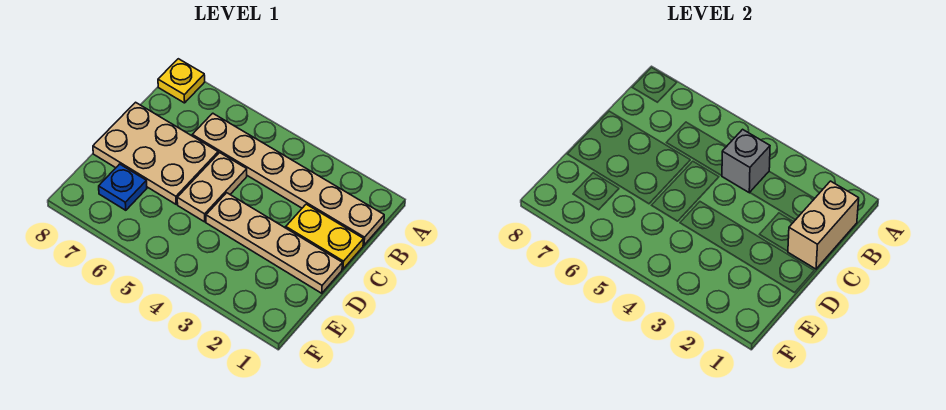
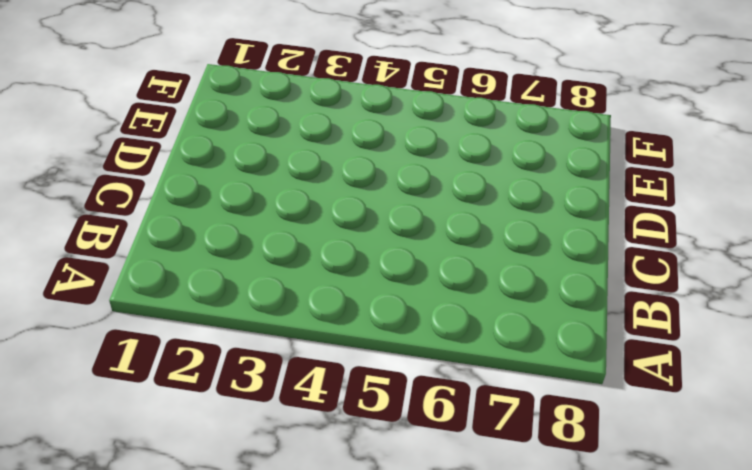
none -> yellow 1x1 plate [158,59,205,103]
none -> tan 1x6 plate [192,113,384,245]

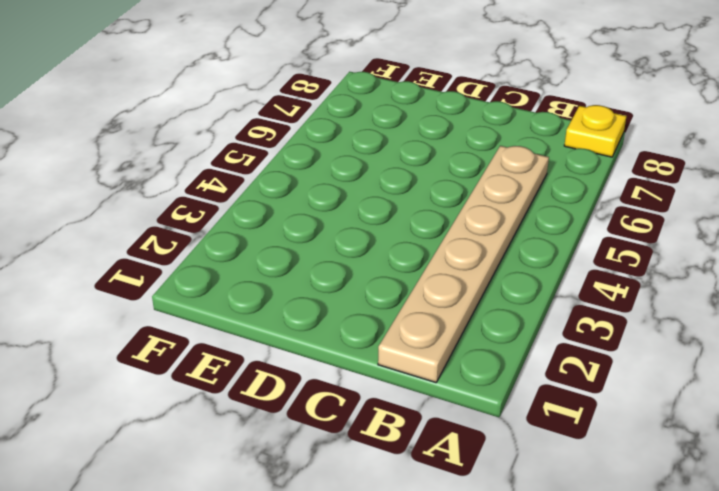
none -> yellow 1x2 plate [286,204,364,269]
none -> tan 1x2 plate [177,153,247,222]

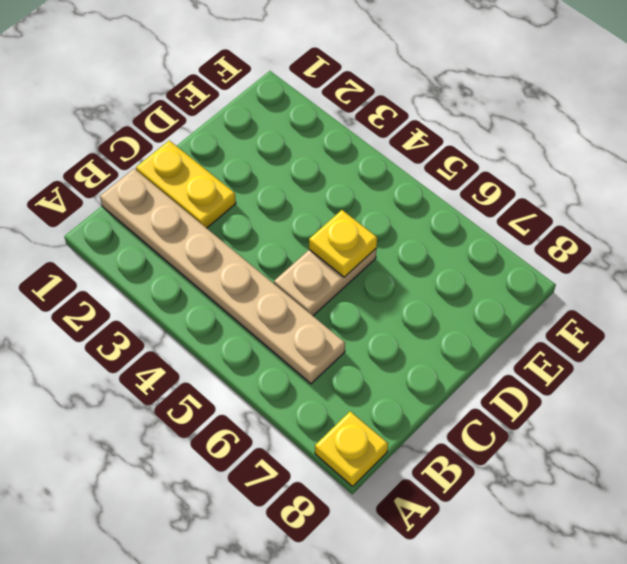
yellow 1x1 plate [309,210,377,277] -> none
none -> tan 2x3 plate [93,102,218,204]
none -> tan 1x4 plate [206,193,342,293]

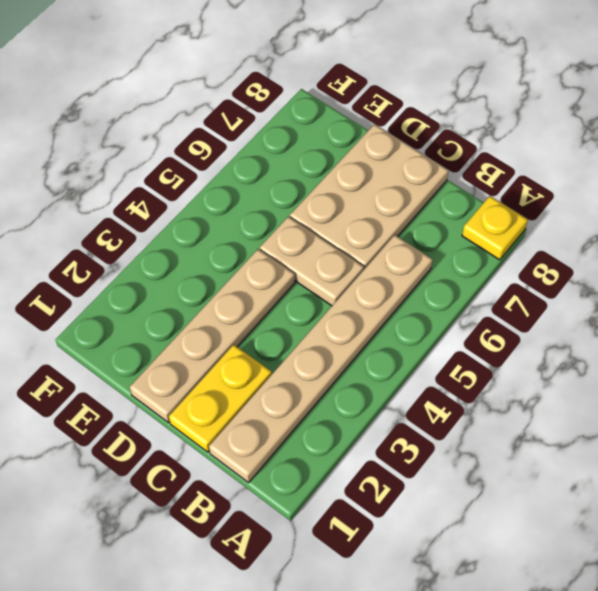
none -> blue 1x1 plate [99,164,147,210]
none -> tan 1x2 brick [788,181,859,269]

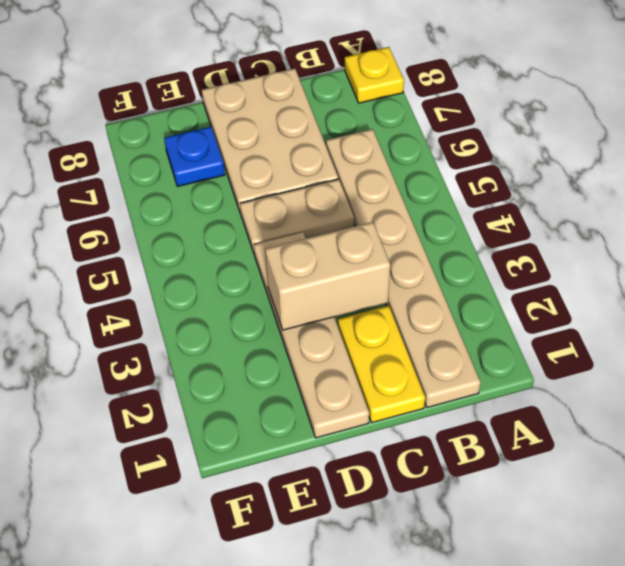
tan 1x2 brick [265,222,390,330] -> tan 1x2 brick moved to [788,181,859,269]
none -> grey 1x1 brick [722,129,770,193]

